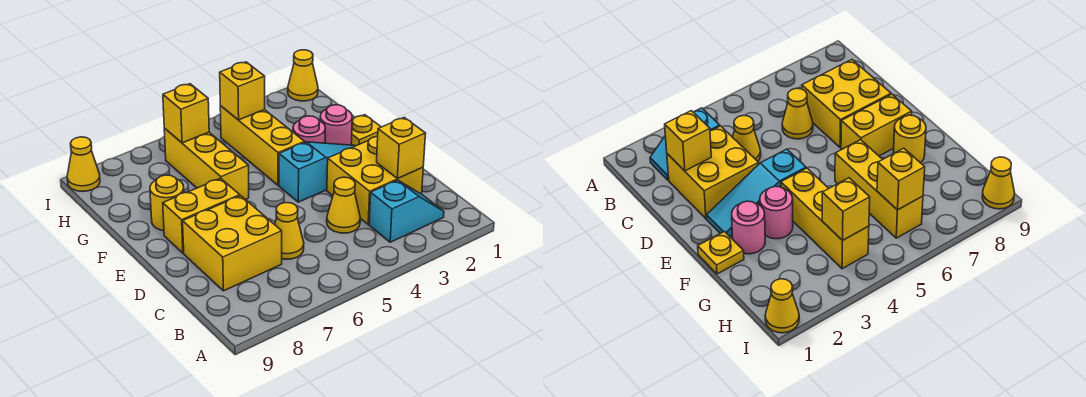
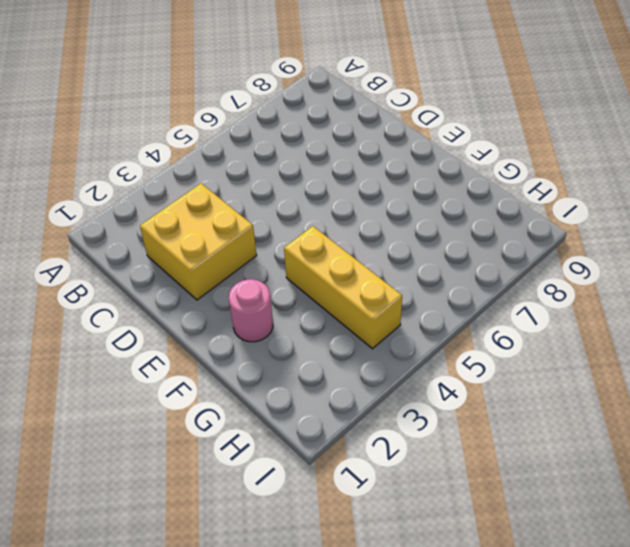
none -> cyan 1x2 slope [369,180,444,242]
none -> yellow 1x1 cone [327,177,360,233]
none -> yellow 1x1 cone [275,203,304,259]

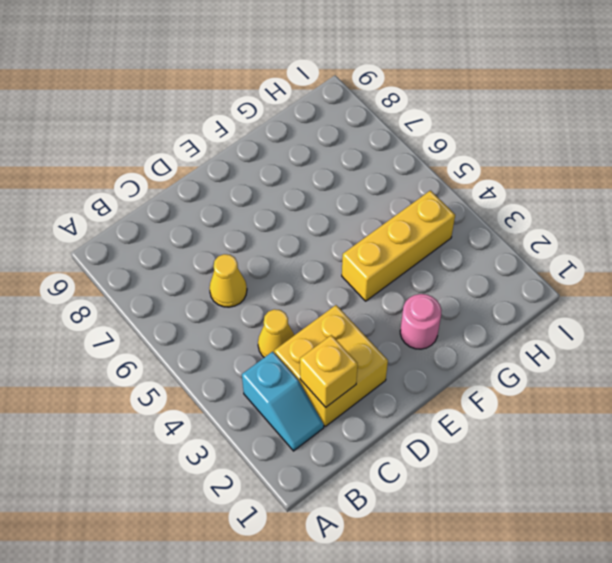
none -> yellow 2x2 brick [183,196,282,291]
none -> cyan 1x3 slope [279,142,355,202]
none -> yellow 1x2 brick [163,178,240,253]

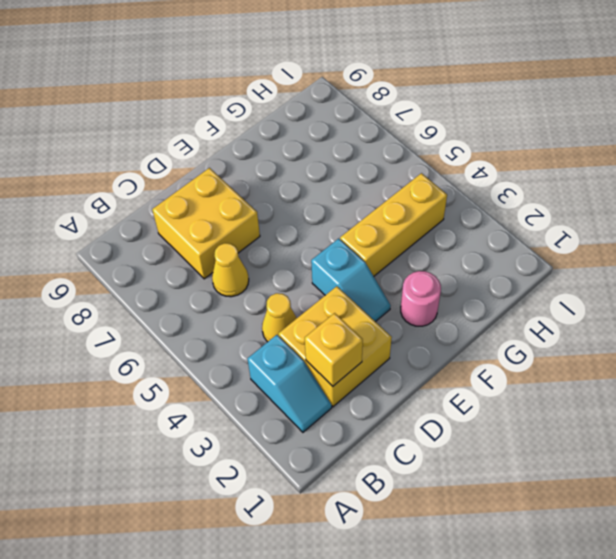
cyan 1x2 slope [311,239,391,322] -> cyan 1x3 slope [279,142,355,202]
none -> yellow 1x2 brick [163,178,240,253]
none -> yellow 1x1 plate [351,115,381,146]
none -> pink 1x1 round brick [293,116,325,143]

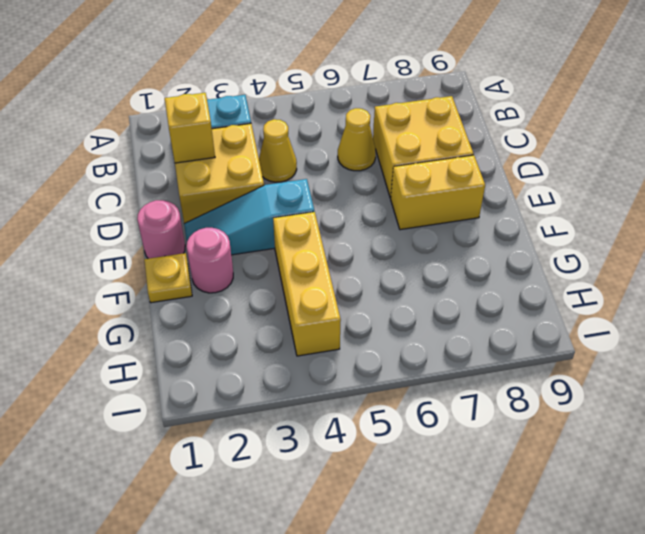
pink 1x1 round brick [137,200,185,259] -> pink 1x1 round brick moved to [293,116,325,143]
none -> yellow 1x3 brick [164,128,249,200]
none -> yellow 1x1 round brick [150,175,184,231]
none -> yellow 1x1 cone [288,50,318,101]

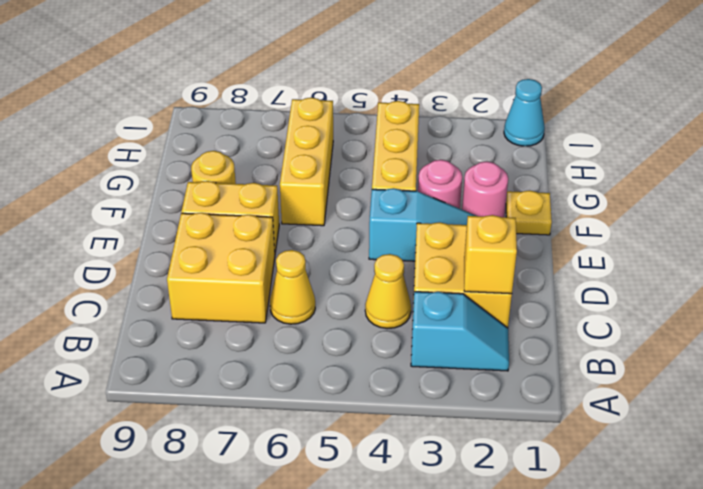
cyan 1x1 cone [504,79,545,146] -> yellow 1x1 cone [288,50,318,101]
none -> yellow 1x1 cone [67,137,100,191]
none -> yellow 1x1 brick [220,62,265,120]
none -> yellow 1x1 brick [163,84,209,143]

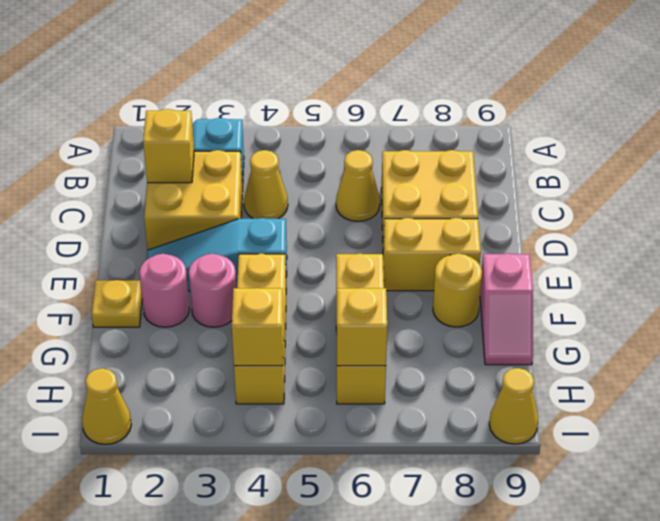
pink 1x2 slope [480,253,533,365] -> none

